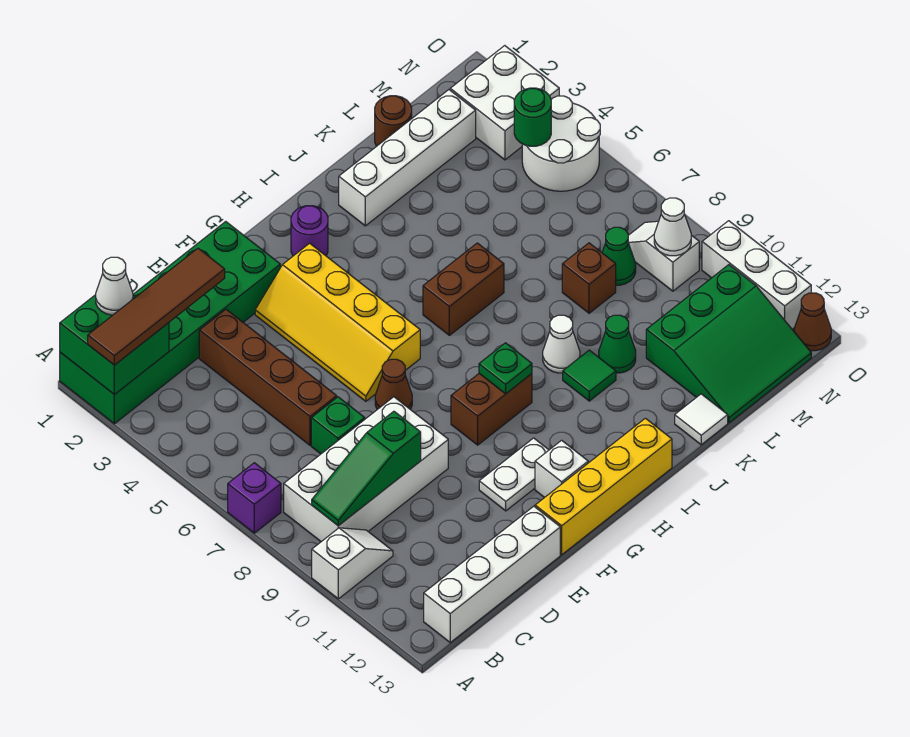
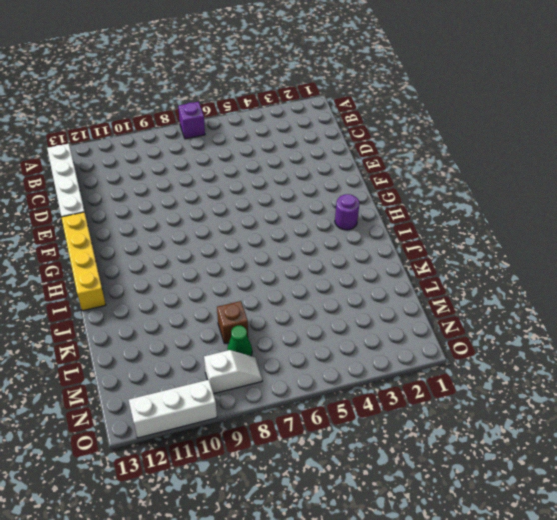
none -> green 2x6 brick [60,222,280,424]
none -> white 1x2 slope [312,528,393,599]
none -> white 2x4 brick [284,397,448,542]
none -> brown 1x4 brick [199,309,337,445]

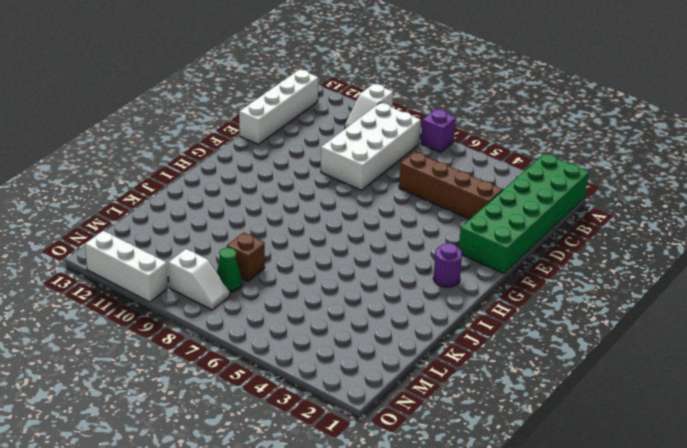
none -> green 1x1 brick [311,397,365,454]
none -> yellow 2x4 slope [255,243,420,401]
none -> brown 1x1 cone [375,359,412,409]
none -> white 1x2 plate [479,438,549,511]

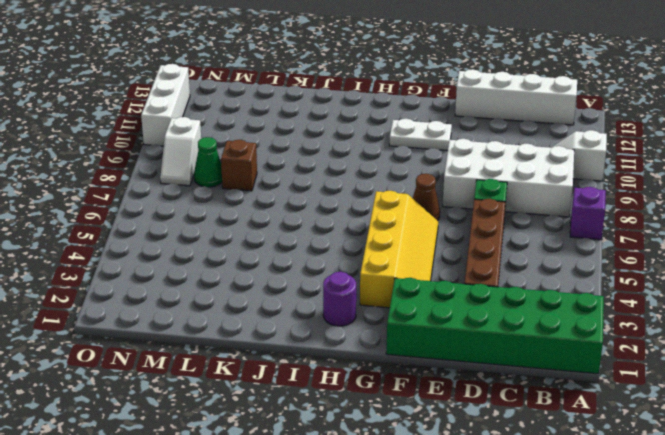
none -> yellow 1x4 brick [535,418,672,555]
none -> brown 1x2 brick [451,374,532,445]
none -> white 1x1 brick [535,440,588,498]
none -> brown 1x2 brick [423,243,504,335]

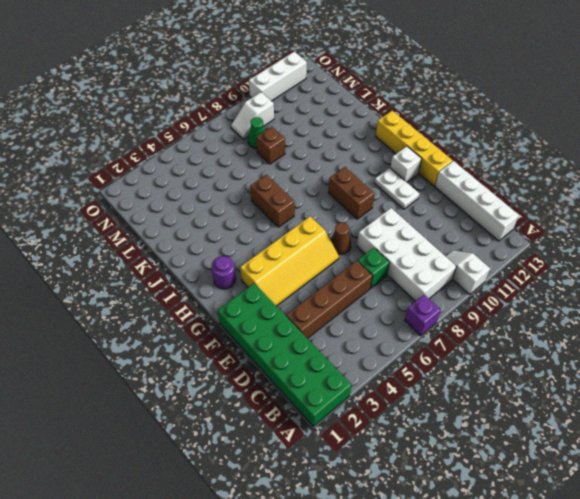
none -> white 1x4 brick [339,90,476,226]
none -> white 1x1 cone [543,315,580,373]
none -> green 1x1 tile [563,350,616,401]
none -> green 1x1 cone [599,315,636,373]

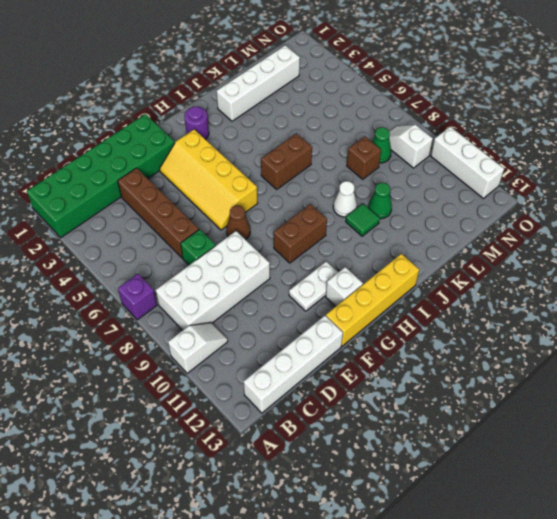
none -> white 1x1 tile [675,394,728,445]
none -> brown 1x1 round brick [375,96,412,146]
none -> green 3x3 slope [646,265,811,423]
none -> white 2x2 brick [450,46,559,160]

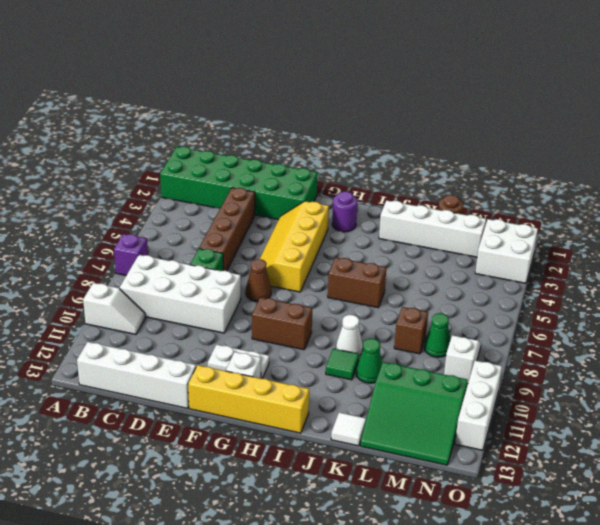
none -> white 2x2 round brick [522,96,600,191]
none -> brown 1x1 cone [794,293,831,351]
none -> green 2x2 brick [60,295,169,395]
none -> green 1x3 slope [312,411,421,526]

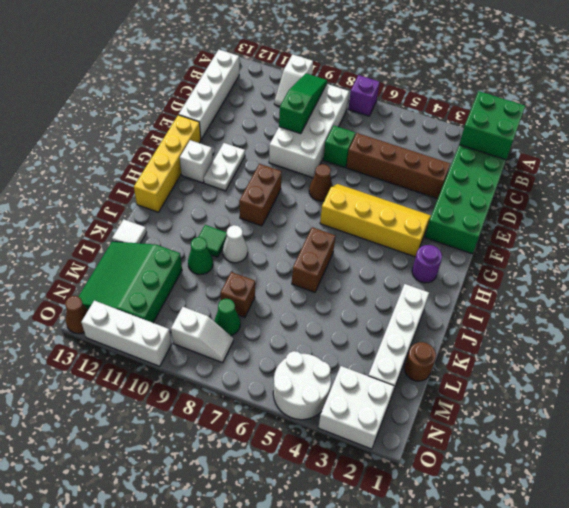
none -> green 1x1 plate [479,343,532,394]
none -> green 1x1 round brick [514,88,551,146]
none -> white 1x1 cone [654,198,691,256]
none -> brown 1x4 tile [88,248,225,365]

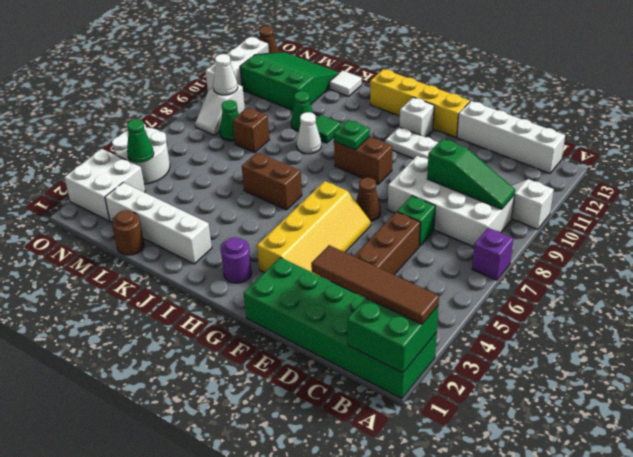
green 1x1 cone [127,119,154,163] -> green 1x1 round brick [514,88,551,146]
none -> white 1x1 cone [96,257,133,315]

